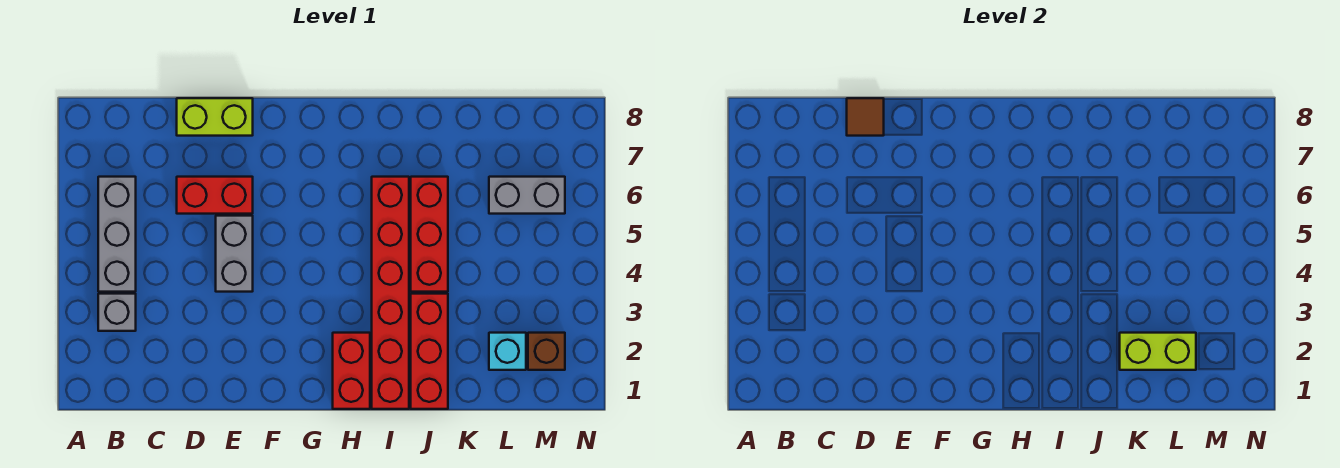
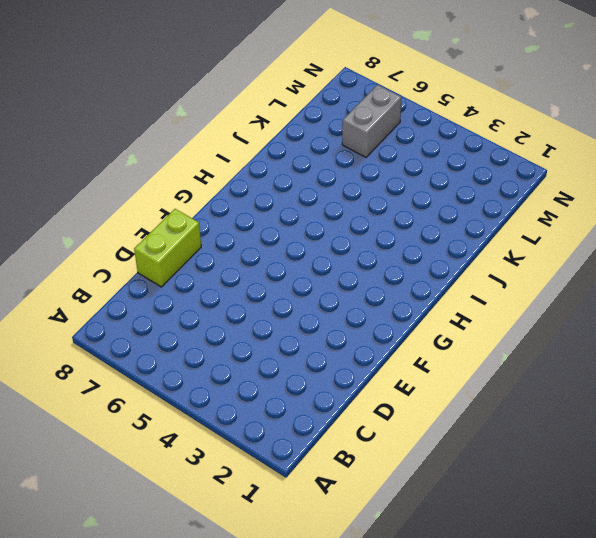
none -> grey 1x1 brick [98,294,136,331]
none -> grey 1x3 brick [98,177,136,292]
none -> red 1x2 brick [177,177,253,214]

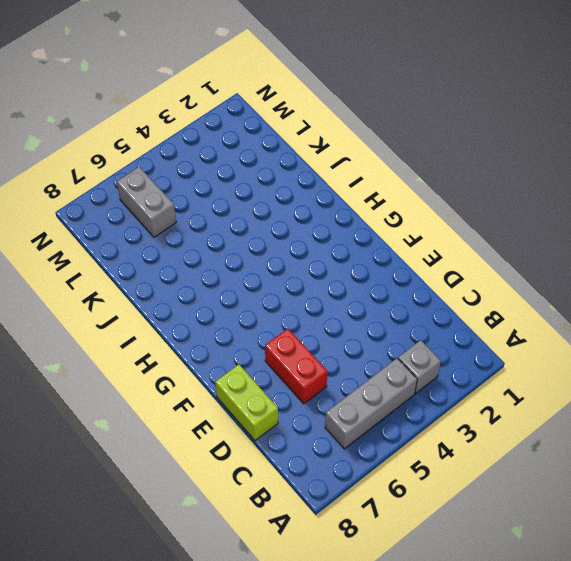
none -> grey 1x2 brick [216,216,253,292]
none -> red 1x2 brick [333,333,370,409]
none -> red 1x6 brick [372,177,409,409]

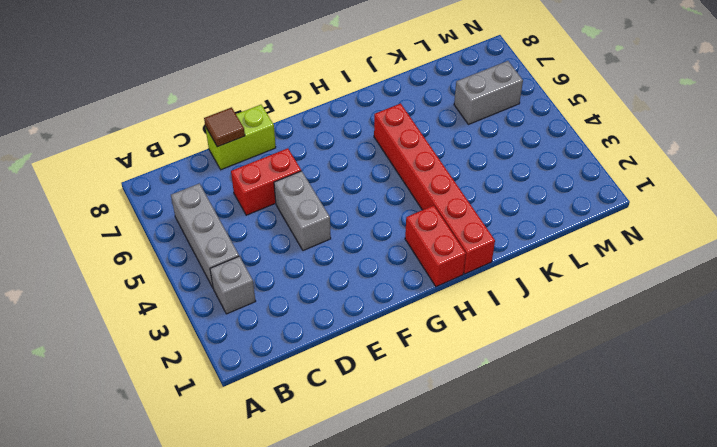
none -> red 1x3 brick [411,294,448,409]
none -> red 1x3 brick [411,177,448,292]
none -> cyan 1x1 brick [489,333,526,370]

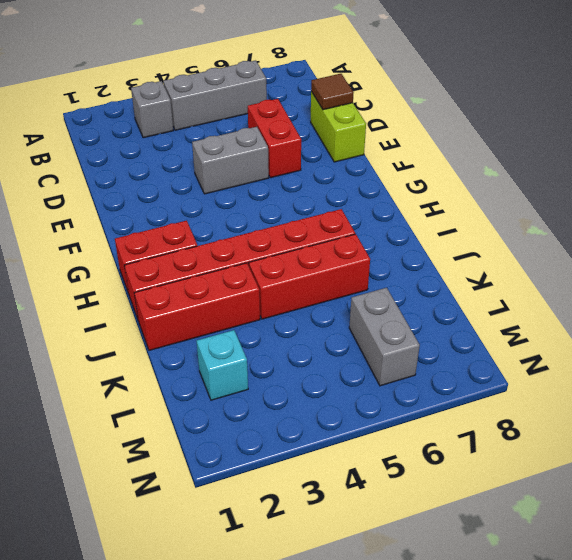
none -> brown 1x1 brick [528,333,565,370]
none -> lime 1x2 brick [1120,333,1196,370]

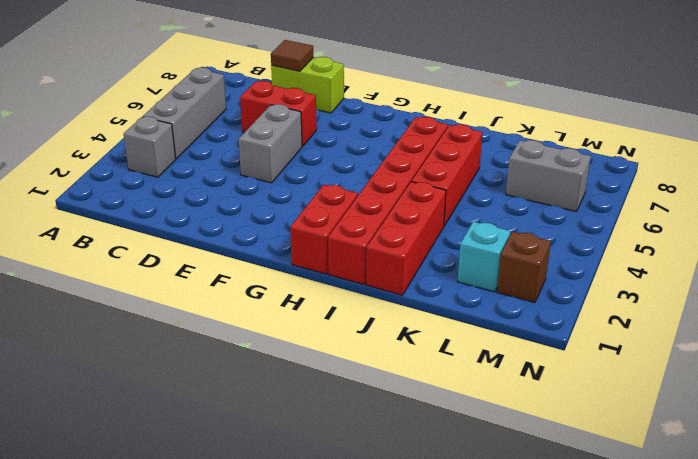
none -> lime 1x2 brick [1120,333,1196,370]

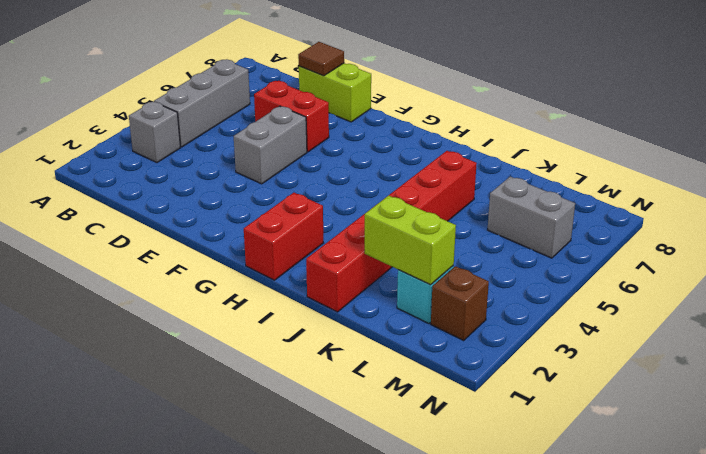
none -> red 1x6 brick [372,177,409,409]

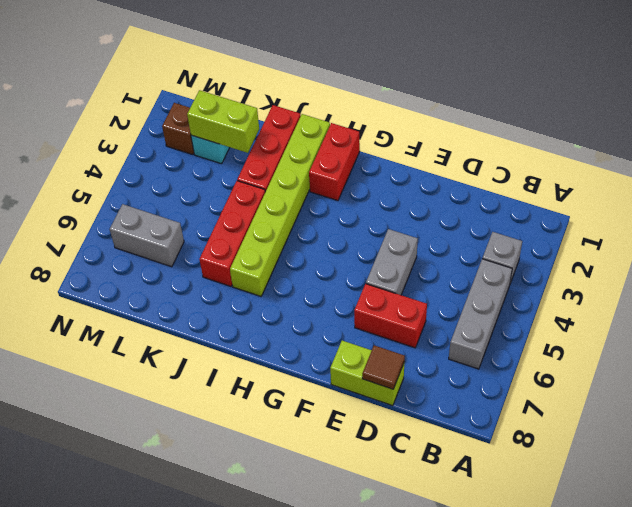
lime 1x6 brick [230,114,330,296] -> red 1x6 brick [372,177,409,409]

